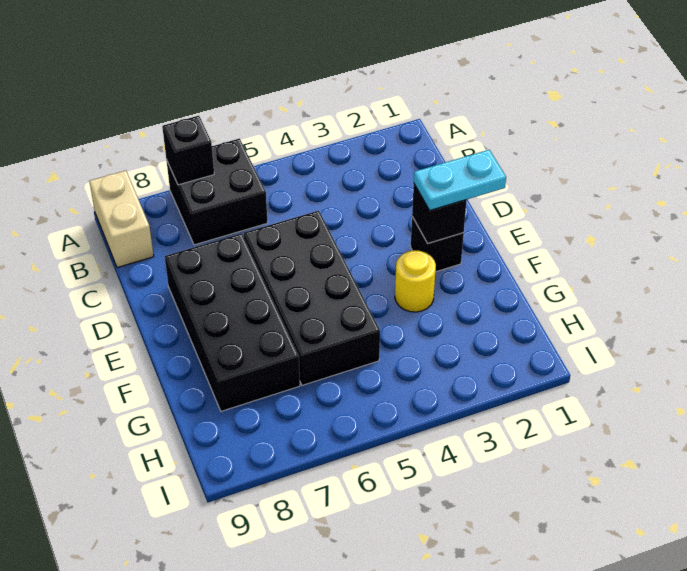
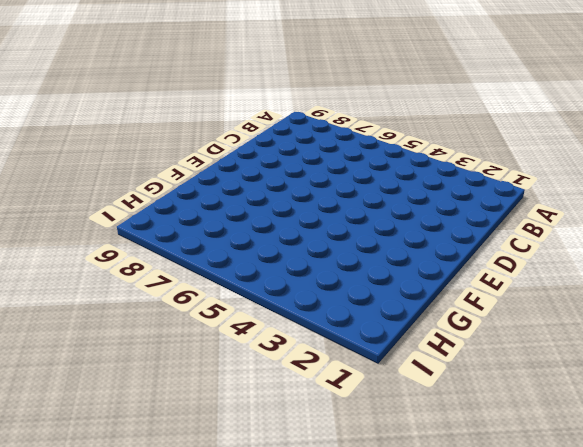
none -> black 2x2 brick [166,139,268,245]
none -> tan 1x2 brick [89,171,154,268]

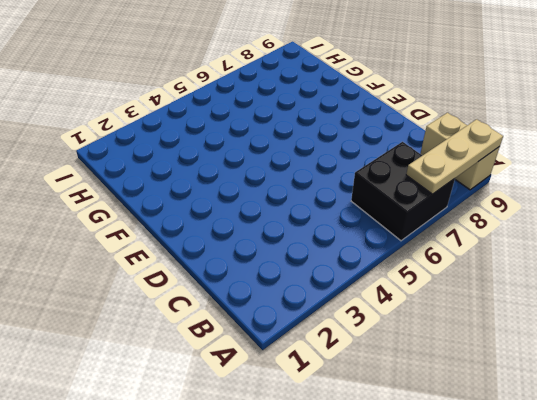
tan 1x3 plate [406,119,503,194] -> black 1x1 brick [162,116,214,185]
none -> black 2x4 brick [244,211,380,385]
none -> black 2x4 brick [165,233,300,411]

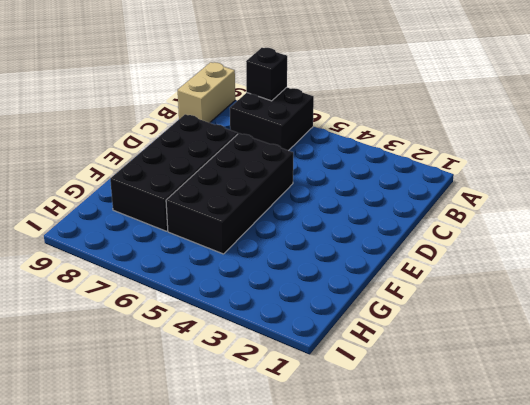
none -> black 1x1 brick [411,217,464,272]
none -> yellow 1x1 round brick [395,250,436,312]

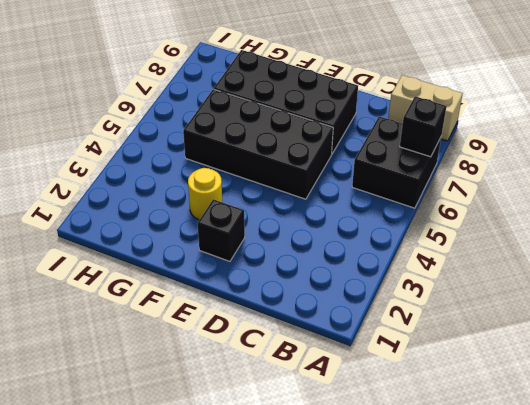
none -> black 1x1 brick [412,184,467,243]
none -> cyan 1x2 plate [414,150,506,210]

